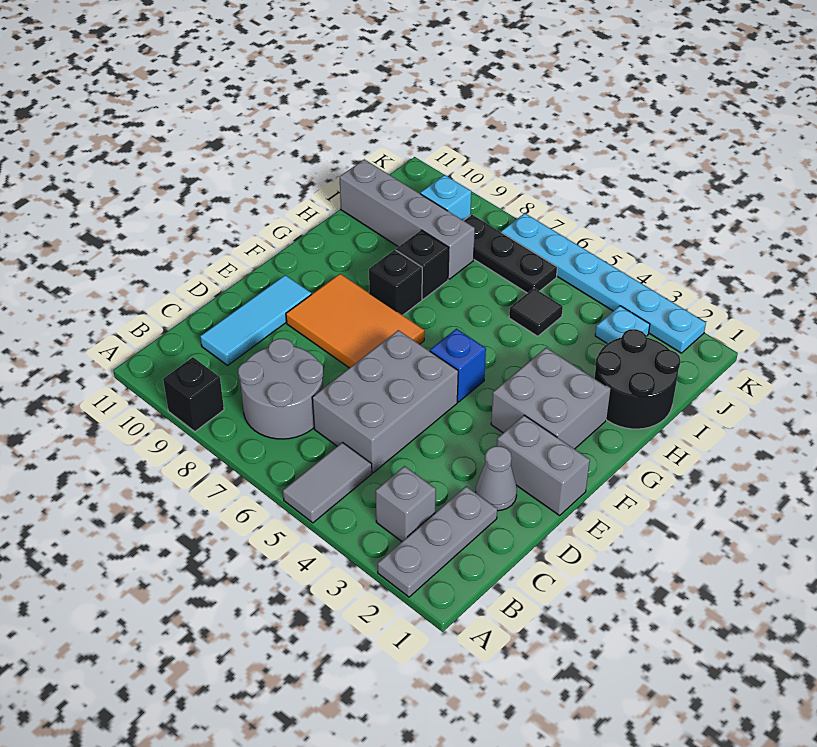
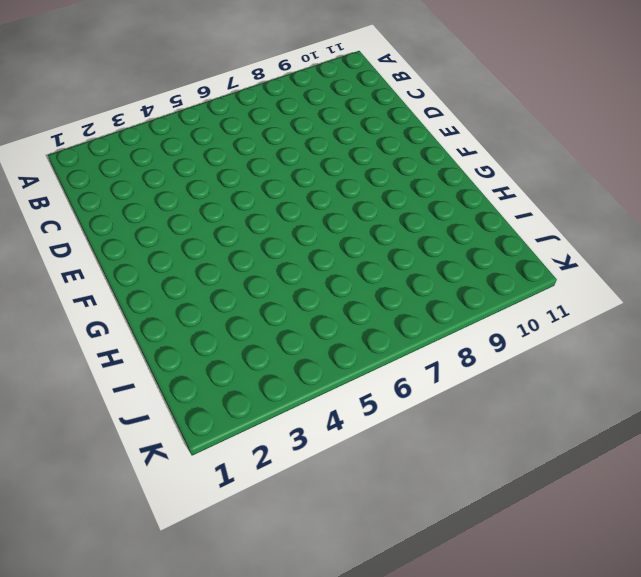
none -> grey 1x3 plate [378,486,497,597]
none -> grey 1x2 tile [283,442,372,523]
none -> black 1x1 brick [163,357,224,432]

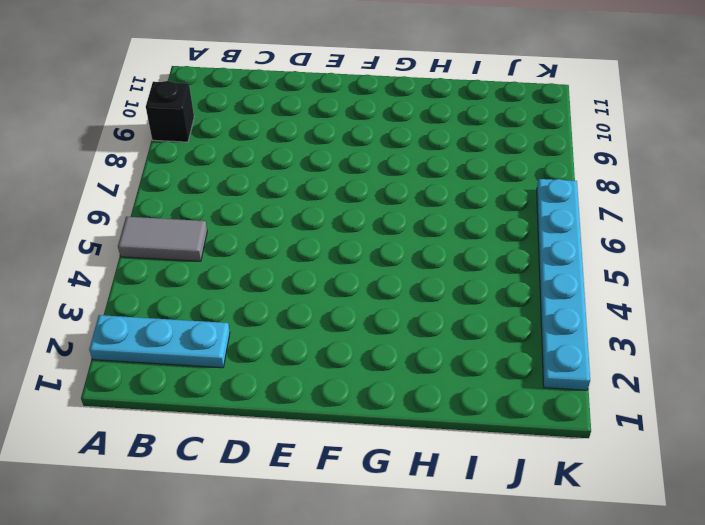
cyan 1x3 plate [89,315,230,368] -> grey 1x3 plate [378,486,497,597]
none -> grey 1x1 brick [376,466,436,541]
none -> grey 2x2 round brick [238,339,323,439]
none -> grey 2x3 brick [312,330,458,473]

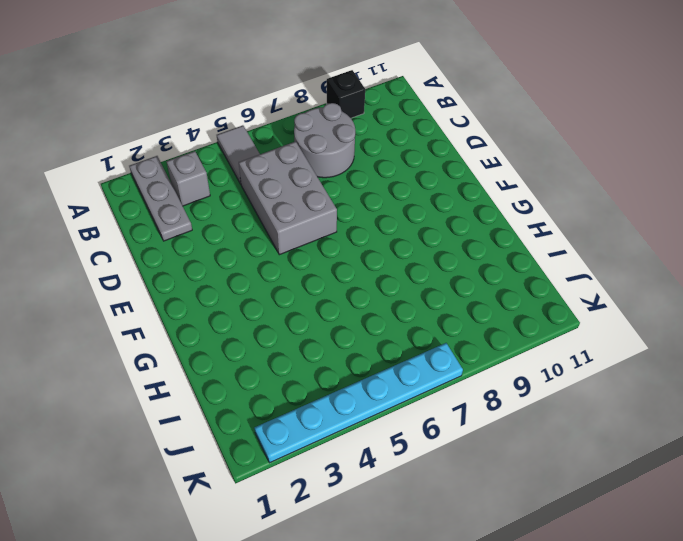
none -> cyan 1x3 tile [200,275,311,365]
none -> grey 1x1 cone [476,446,517,511]
none -> grey 1x2 brick [497,415,590,515]

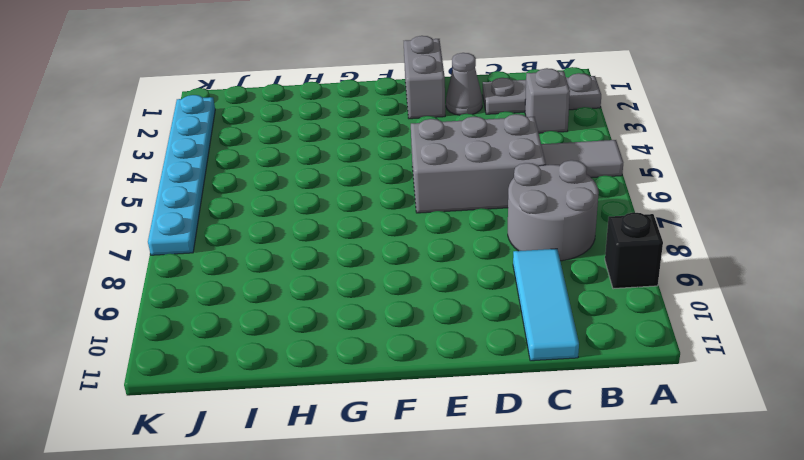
cyan 1x3 tile [513,249,579,361] -> cyan 1x3 tile turned to [200,275,311,365]
none -> orange 2x3 tile [286,274,425,368]
none -> grey 2x2 brick [491,348,610,449]
none -> blue 1x1 brick [430,329,486,402]

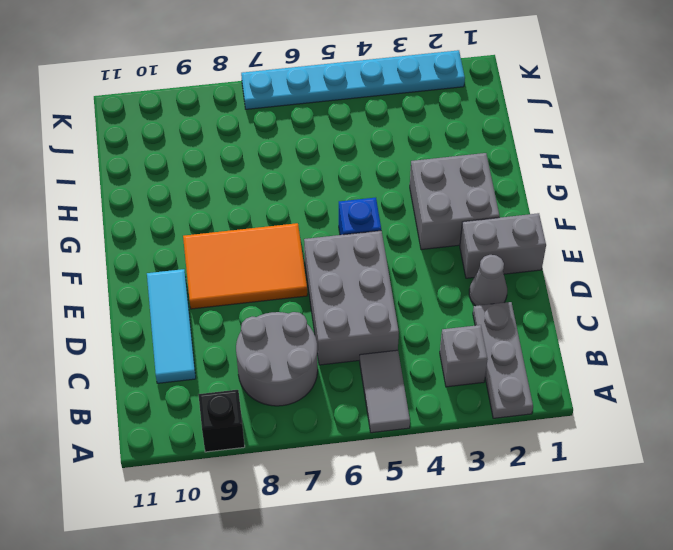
none -> black 1x1 brick [369,250,422,315]
none -> black 2x2 round brick [594,329,680,429]
none -> black 1x1 brick [396,230,449,299]

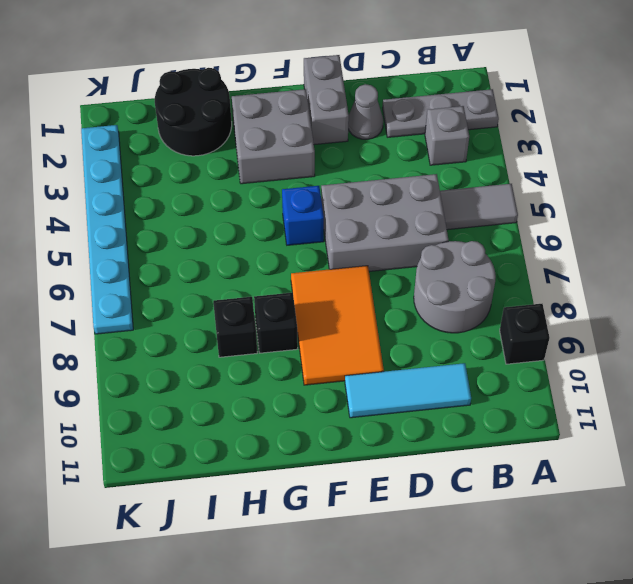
none -> black 1x1 tile [509,288,563,336]
none -> grey 1x4 brick [340,159,475,279]
none -> cyan 1x1 plate [595,306,650,344]

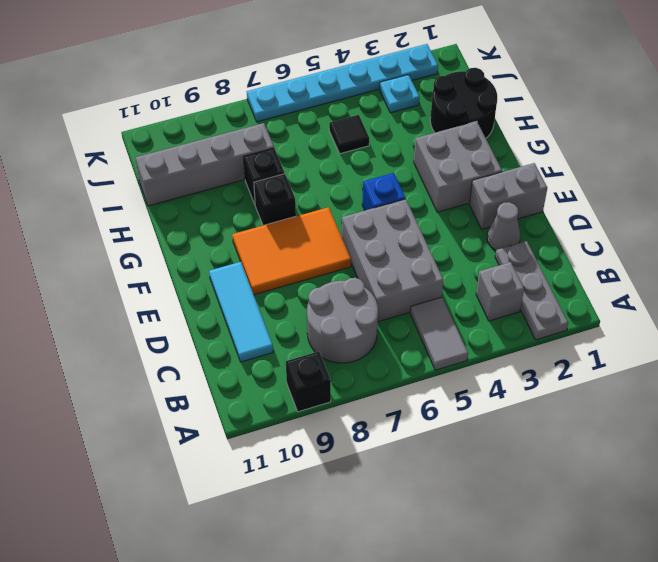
none -> black 1x3 plate [464,215,557,293]
none -> cyan 1x1 brick [420,175,471,221]

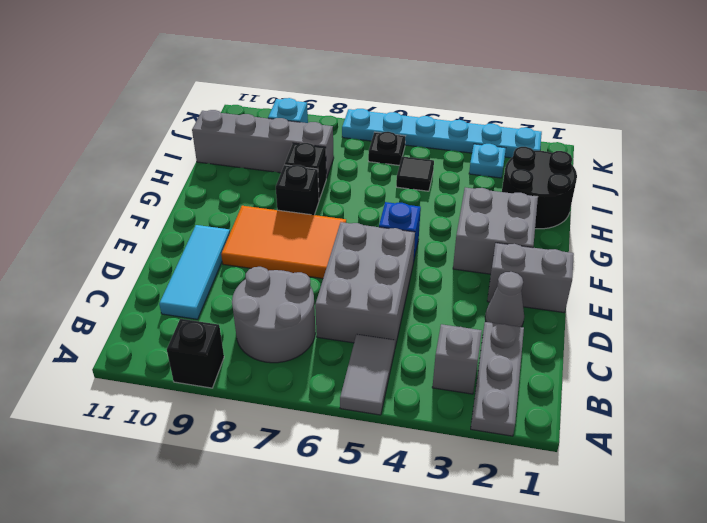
black 1x1 plate [368,132,405,165] -> black 1x3 plate [464,215,557,293]

